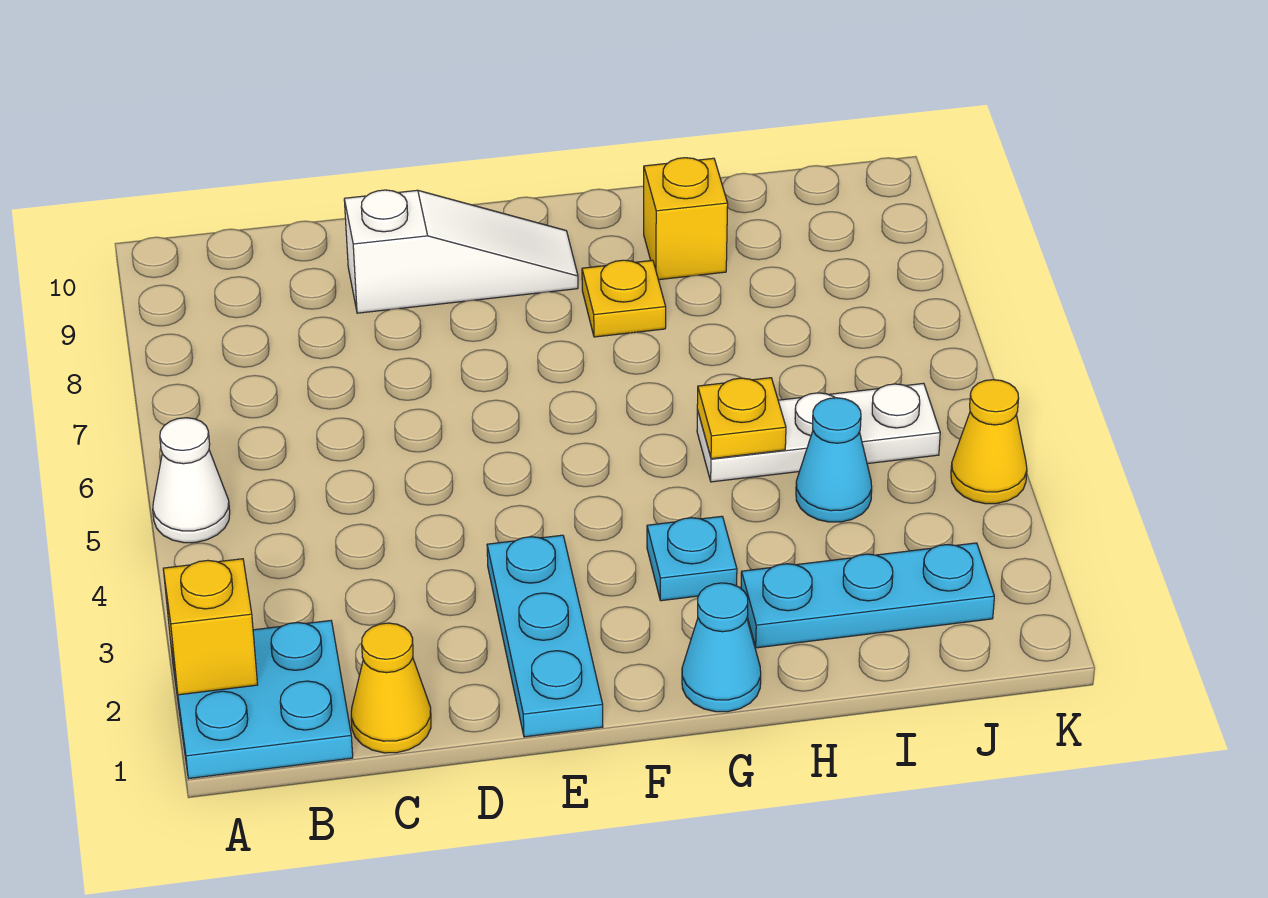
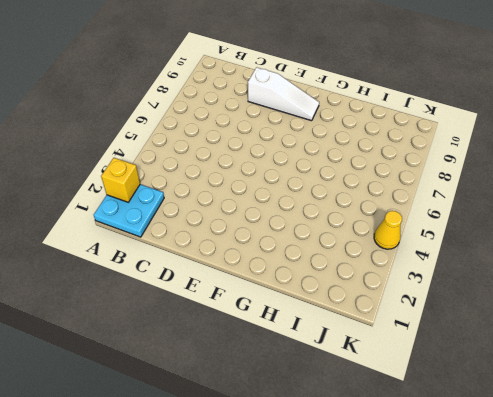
none -> white 1x1 cone [153,418,230,543]
none -> yellow 1x1 cone [351,623,431,753]
none -> cyan 1x3 plate [487,535,603,737]

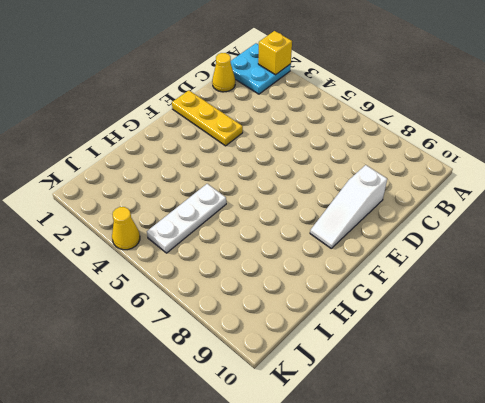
yellow 1x3 plate [172,90,243,146] -> cyan 1x3 plate [487,535,603,737]
none -> white 1x1 cone [153,418,230,543]
none -> cyan 1x1 cone [682,583,761,712]
none -> cyan 1x1 plate [647,516,737,601]

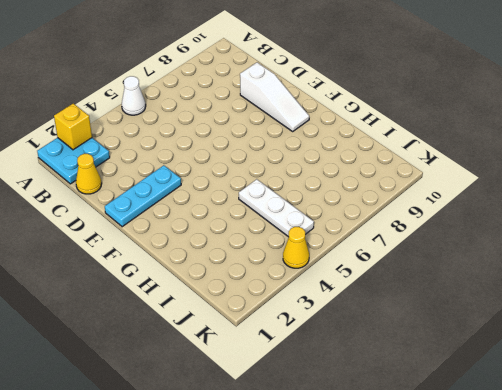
none -> cyan 1x1 cone [682,583,761,712]
none -> cyan 1x1 plate [647,516,737,601]
none -> yellow 1x1 plate [582,260,666,337]

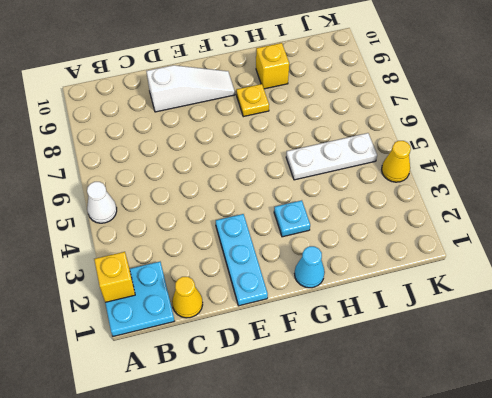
none -> cyan 1x3 plate [741,543,994,648]
none -> cyan 1x1 cone [796,398,872,522]
none -> yellow 1x1 plate [697,378,786,459]

